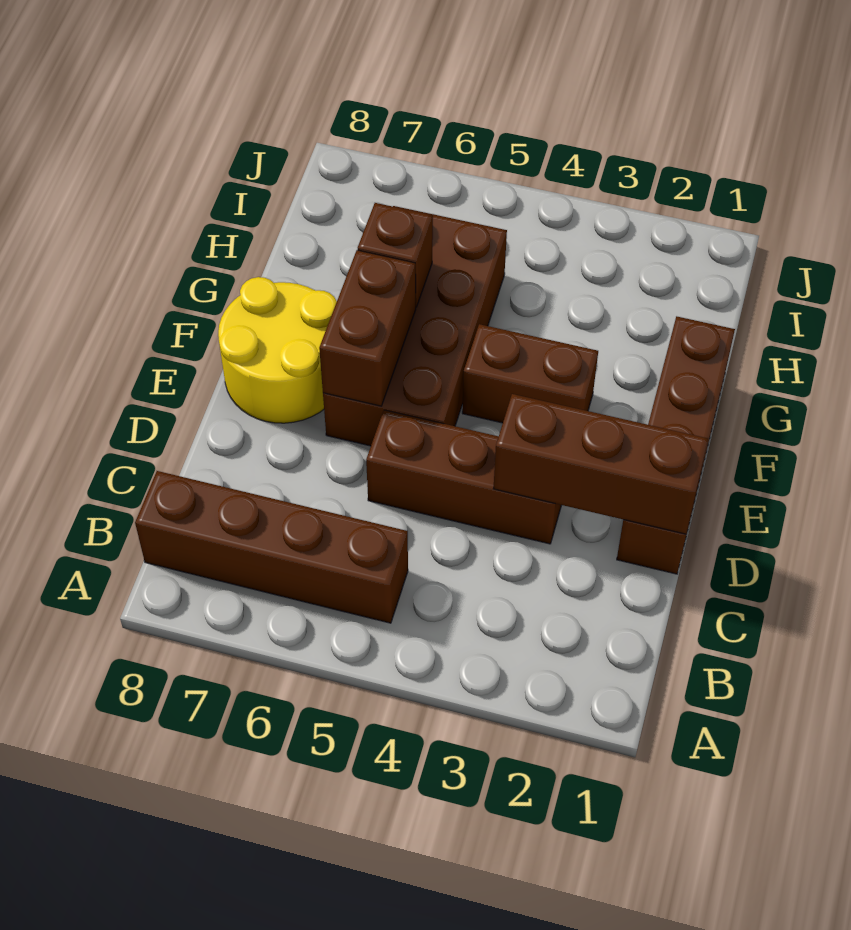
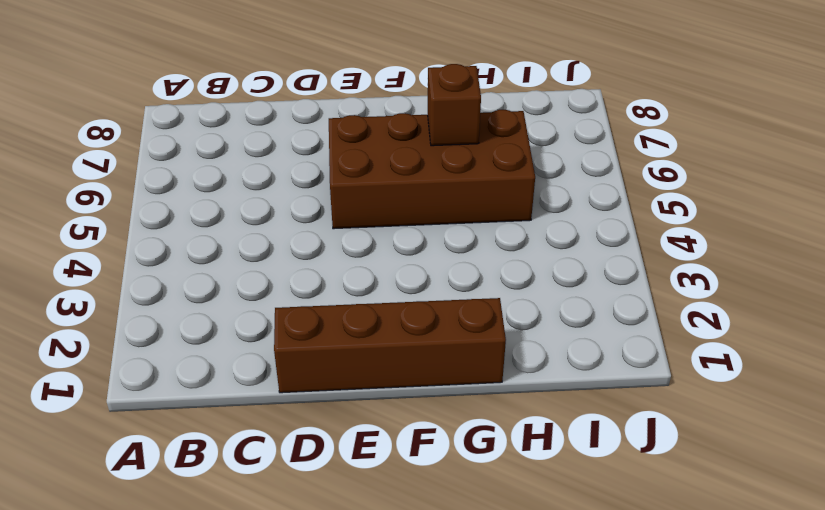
none -> brown 1x4 brick [135,471,408,623]
none -> brown 1x3 brick [366,410,561,544]

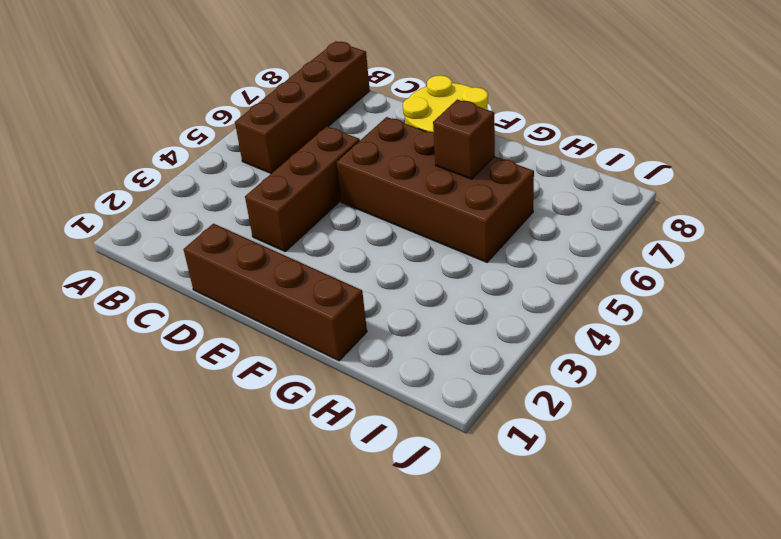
none -> brown 1x2 brick [462,324,598,423]
none -> brown 1x3 brick [493,394,708,534]

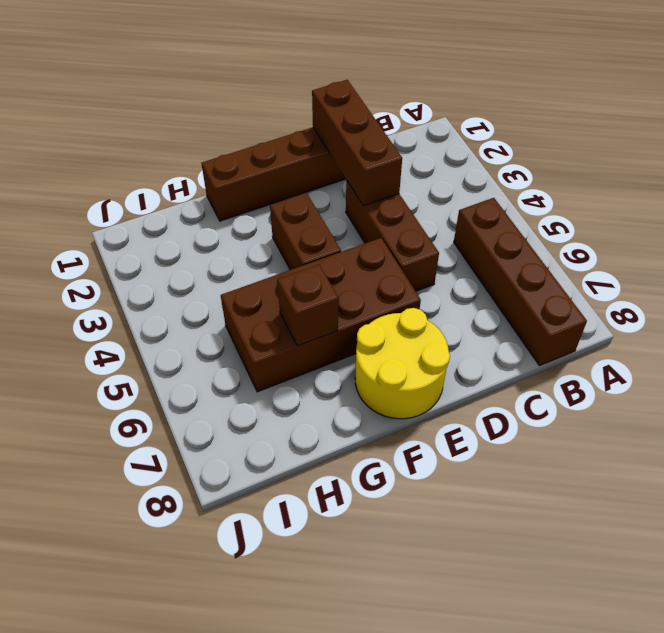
none -> brown 1x2 brick [319,250,416,406]

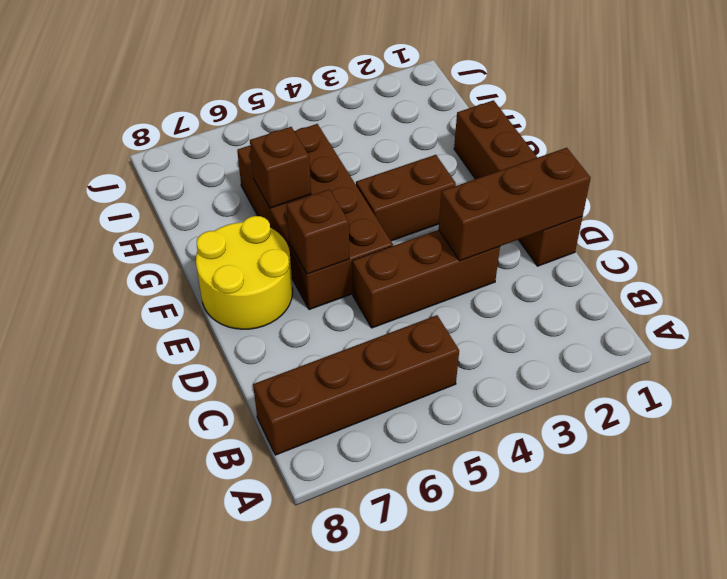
brown 1x1 brick [286,190,349,274] -> brown 1x2 brick [319,250,416,406]

